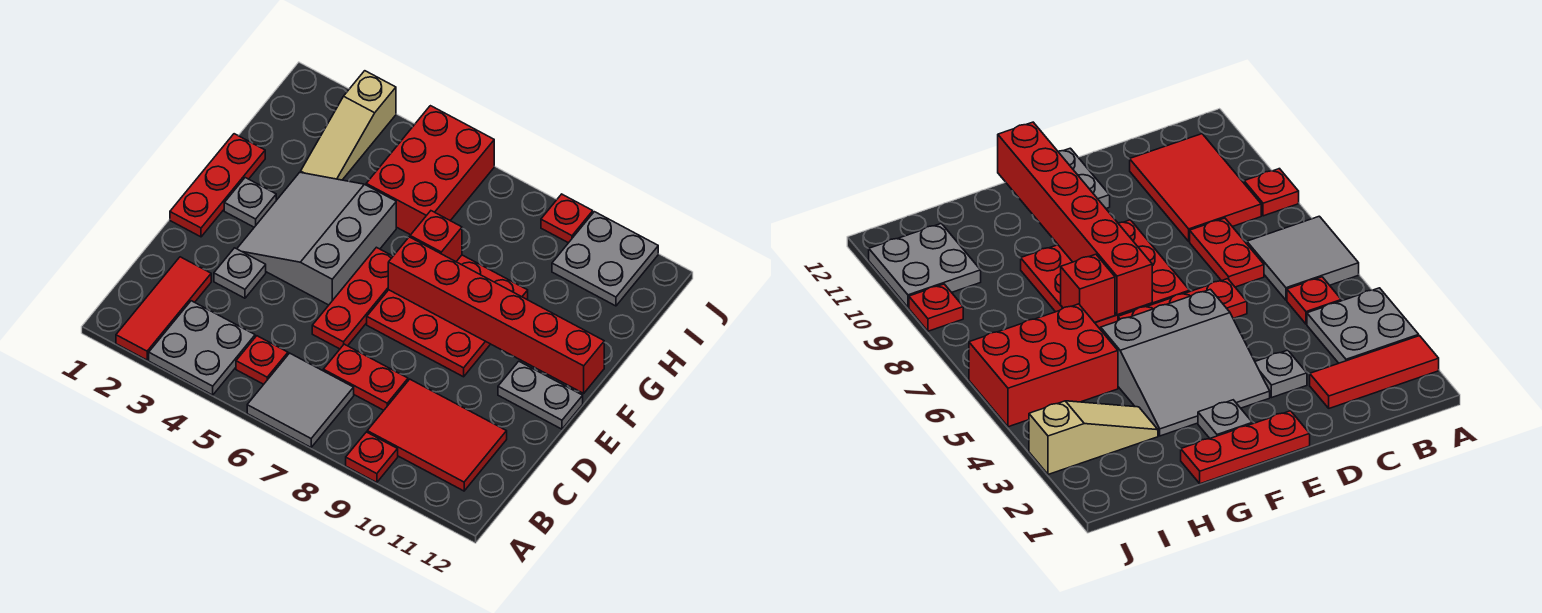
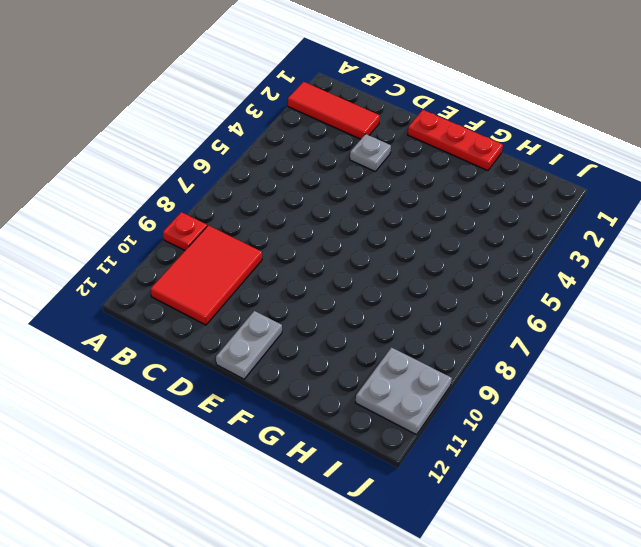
none -> grey 2x2 plate [149,301,255,395]
none -> grey 2x2 tile [247,353,354,447]
none -> red 1x1 plate [236,336,288,384]

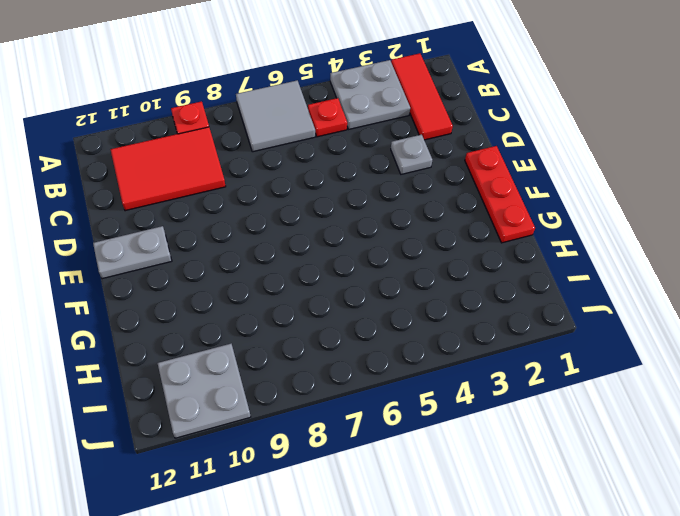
none -> red 1x2 plate [323,344,408,410]
none -> red 1x3 plate [312,247,393,349]
none -> grey 3x3 slope [237,172,396,305]

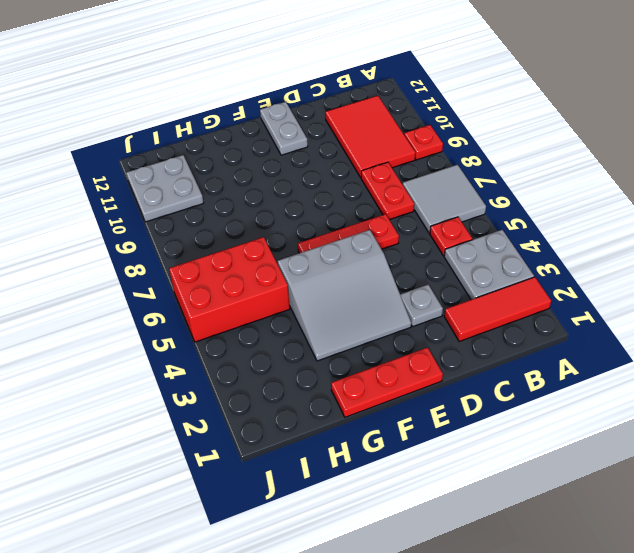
none -> red 3x3 plate [367,255,528,377]
none -> grey 1x1 plate [224,178,276,227]
none -> tan 1x3 slope [301,71,396,180]

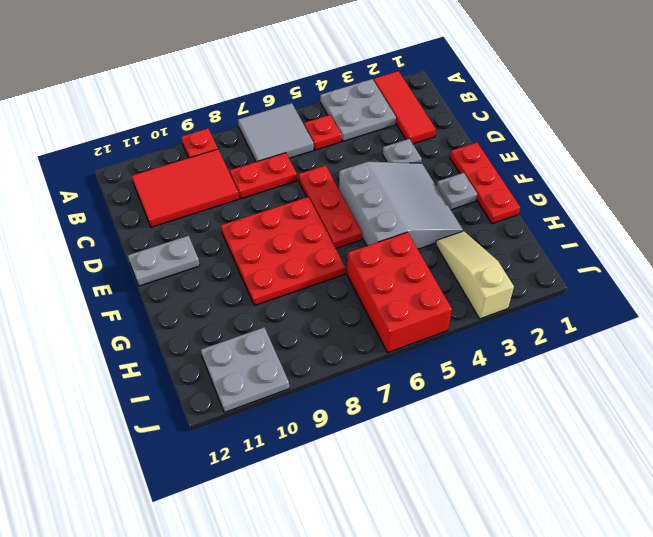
none -> red 1x1 plate [541,194,593,243]
none -> red 1x6 brick [388,237,604,393]
none -> red 1x1 brick [410,211,462,261]

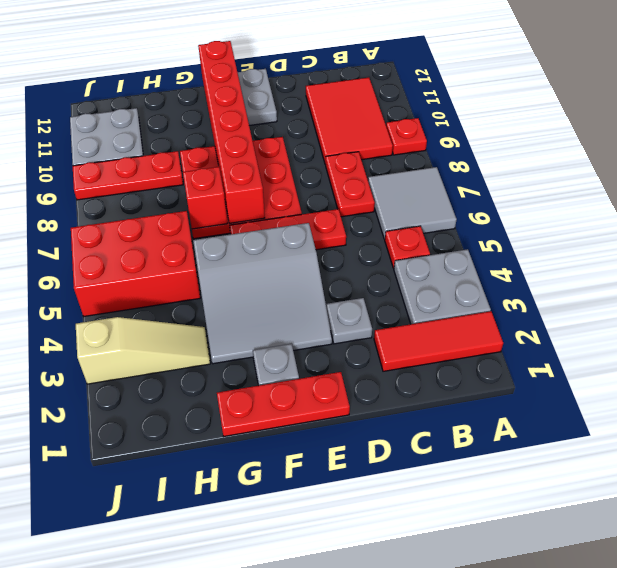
red 1x3 plate [73,151,183,200] -> red 1x1 plate [541,194,593,243]

